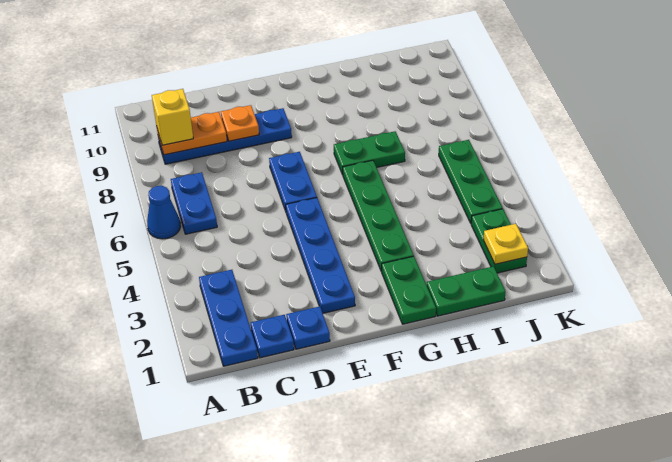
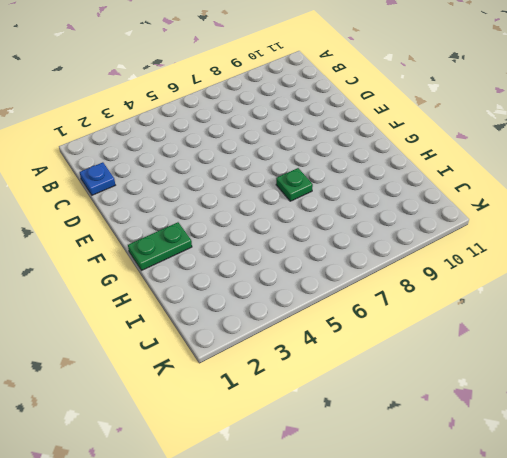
green 1x1 plate [276,168,313,201] -> green 1x2 plate [334,131,405,175]
none -> blue 1x1 cone [147,186,181,239]
none -> blue 1x3 plate [199,270,258,366]
none -> blue 1x2 plate [171,172,217,234]

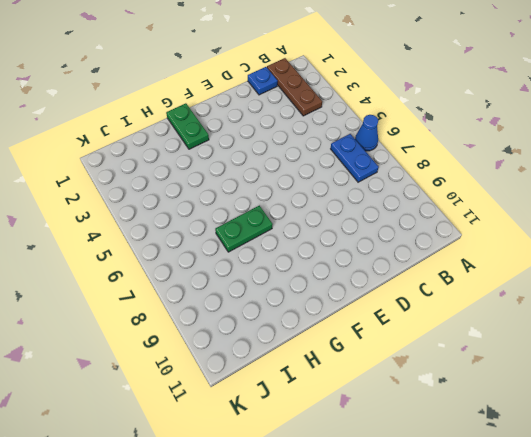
brown 1x3 plate [267,58,322,116] -> blue 1x3 plate [199,270,258,366]
none -> blue 1x4 plate [158,108,292,164]
none -> blue 1x1 plate [286,306,330,349]
none -> blue 1x4 plate [286,198,355,313]

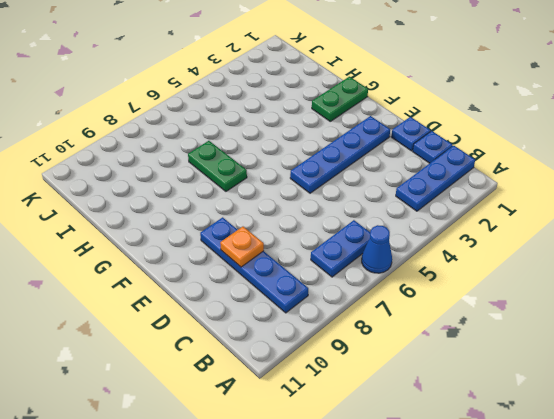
none -> blue 1x2 plate [269,152,317,211]
none -> green 1x4 plate [343,160,414,271]
none -> green 1x2 plate [427,266,506,316]

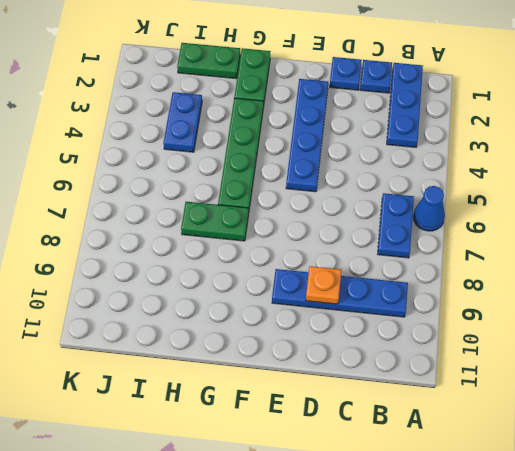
blue 1x2 plate [163,92,202,152] -> blue 1x2 plate moved to [269,152,317,211]
none -> green 1x2 plate [471,209,527,273]
none -> green 1x3 plate [439,140,503,223]
none -> orange 1x2 plate [156,112,227,155]

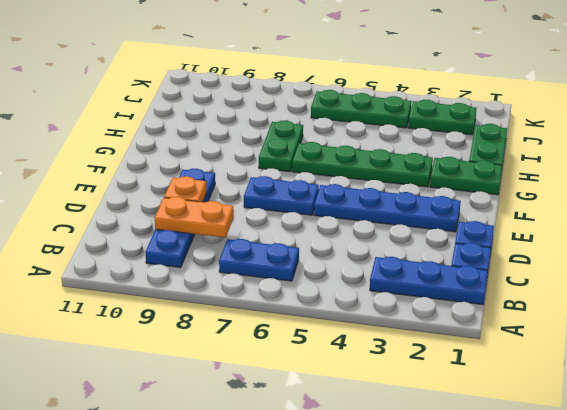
orange 1x2 plate [155,197,234,238] -> orange 1x2 plate turned to [156,112,227,155]
none -> blue 1x1 cone [147,186,181,239]
none -> yellow 1x1 plate [483,224,528,264]
none -> yellow 1x1 brick [152,89,193,146]

